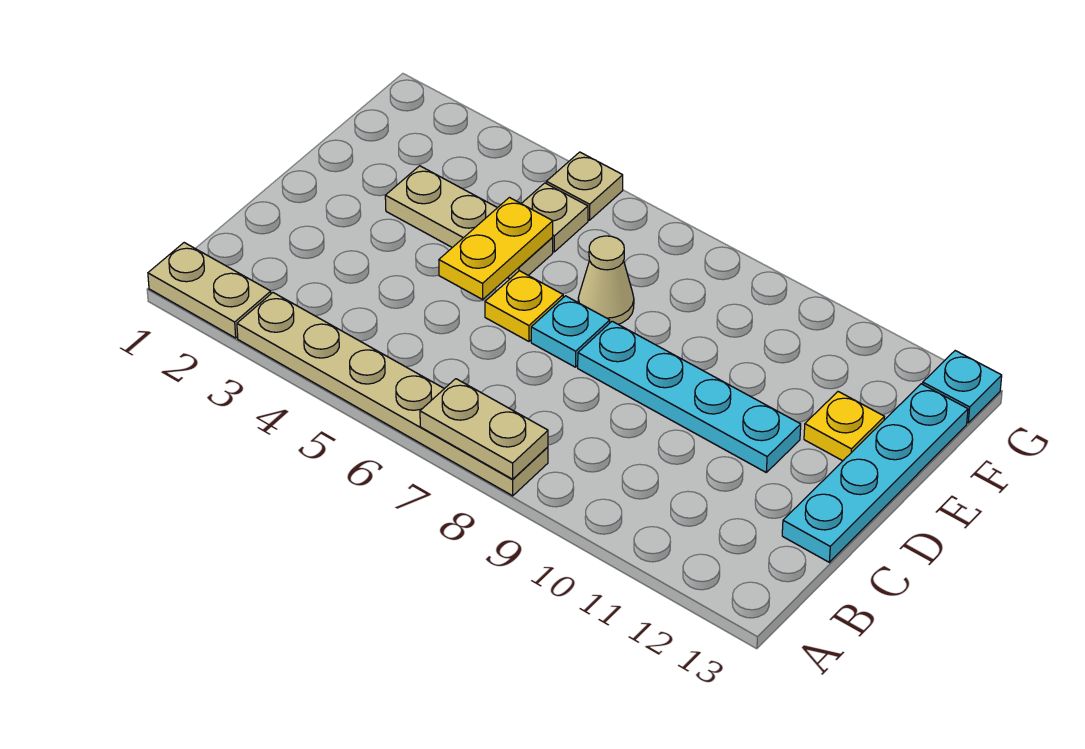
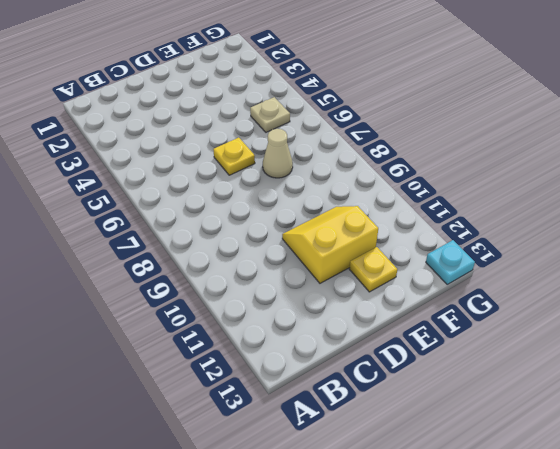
yellow 2x2 slope [282,206,378,283] -> cyan 1x4 plate [578,321,801,472]
none -> tan 1x2 plate [148,243,271,338]
none -> tan 1x6 plate [237,293,548,496]
none -> cyan 1x4 plate [782,384,968,562]

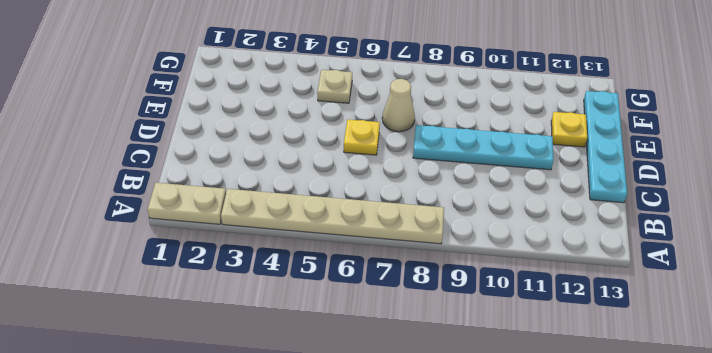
none -> cyan 1x1 plate [531,296,610,367]
none -> tan 1x3 plate [385,166,553,279]
none -> tan 1x1 plate [546,152,623,220]

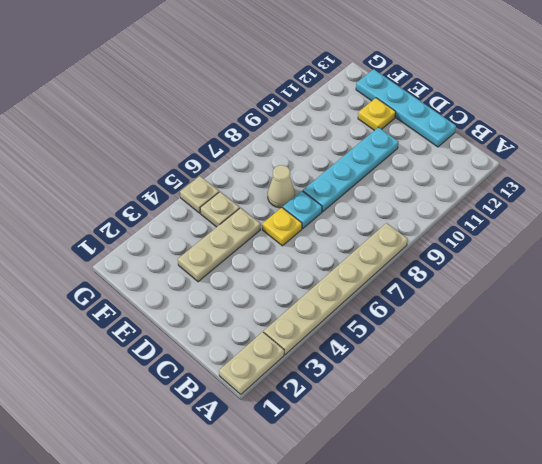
none -> cyan 1x1 plate [923,351,1002,423]
none -> tan 1x2 plate [420,379,548,479]
none -> yellow 1x2 plate [439,198,553,299]

